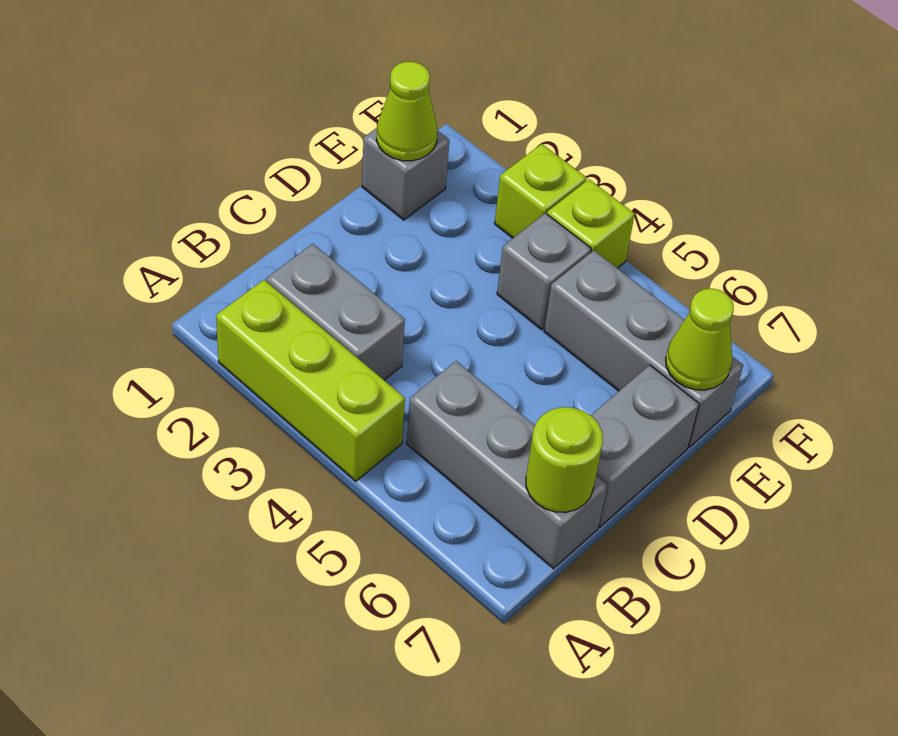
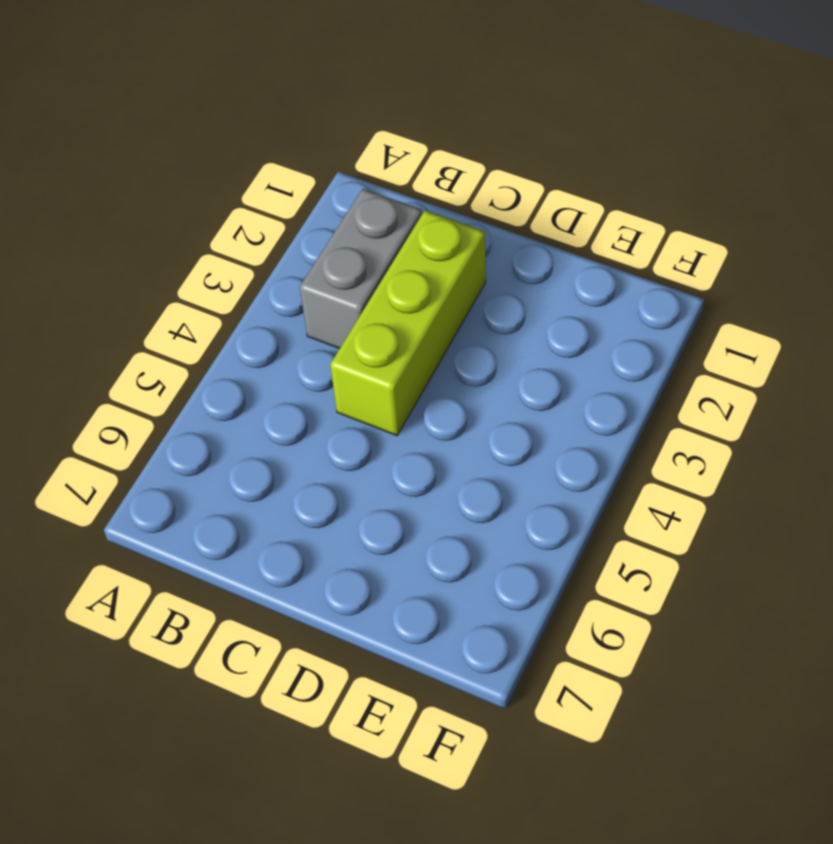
lime 1x3 brick [330,211,486,436] -> lime 1x3 brick moved to [216,280,405,481]
none -> grey 1x3 brick [407,361,607,569]
none -> grey 1x2 brick [591,365,699,527]
none -> grey 1x1 brick [362,128,449,220]

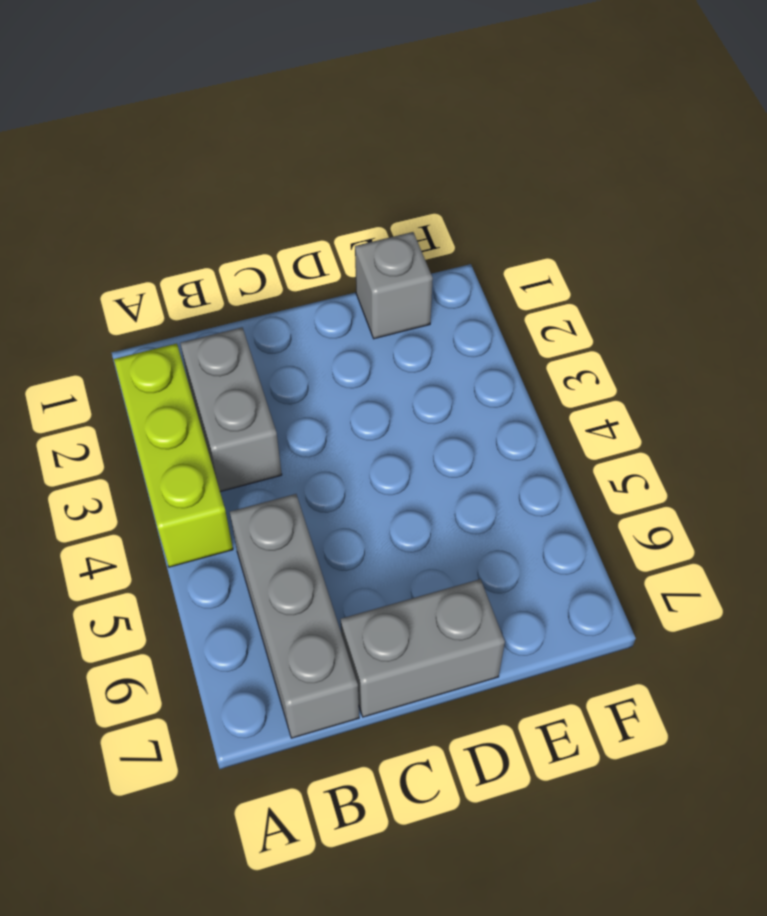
none -> grey 1x1 brick [497,213,591,330]
none -> grey 1x3 brick [544,250,743,447]
none -> lime 1x1 brick [495,144,586,238]

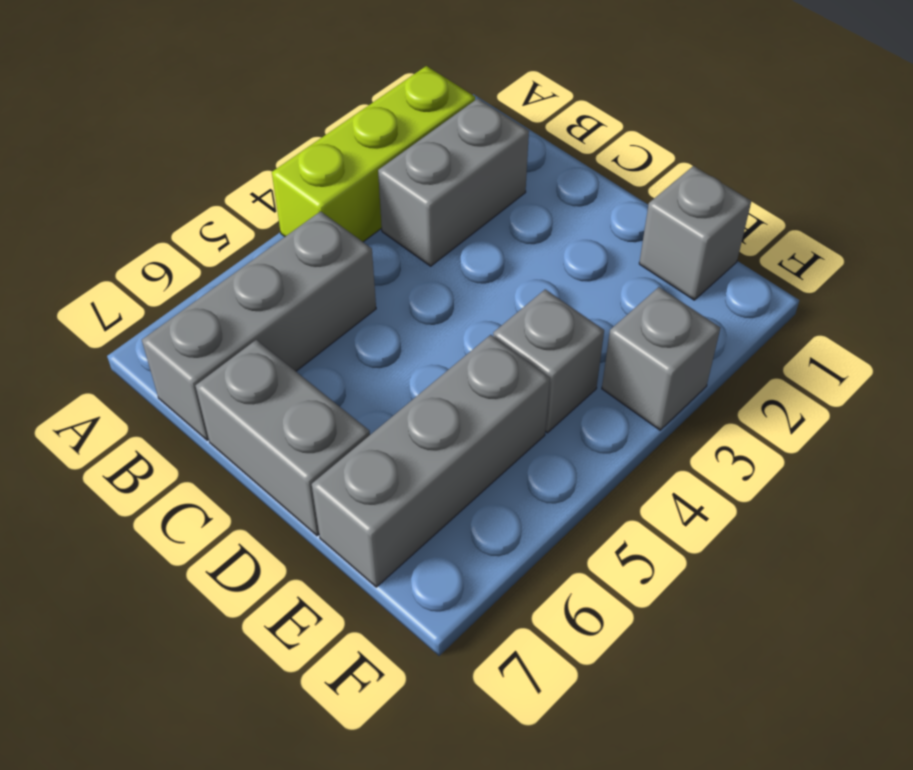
grey 1x1 brick [602,287,720,430] -> lime 1x1 brick [495,144,586,238]
none -> lime 1x1 brick [547,179,635,268]
none -> lime 1x1 round brick [526,407,603,512]
none -> lime 1x1 cone [376,62,437,161]

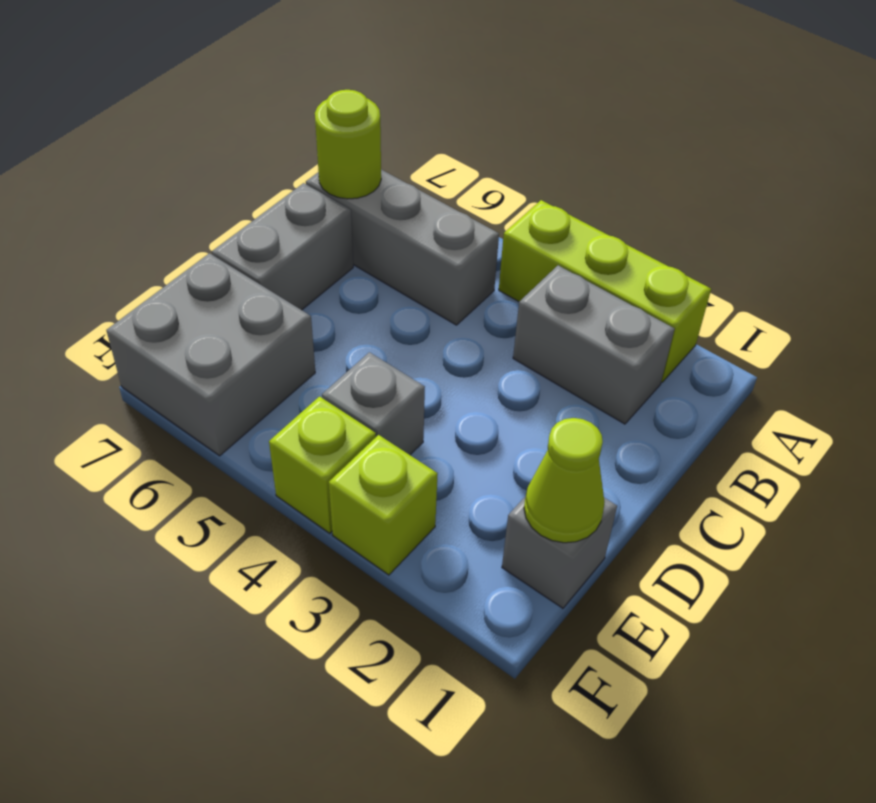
grey 2x2 brick [106,253,315,456] -> grey 1x3 brick [544,250,743,447]
none -> lime 1x1 cone [666,289,734,390]

